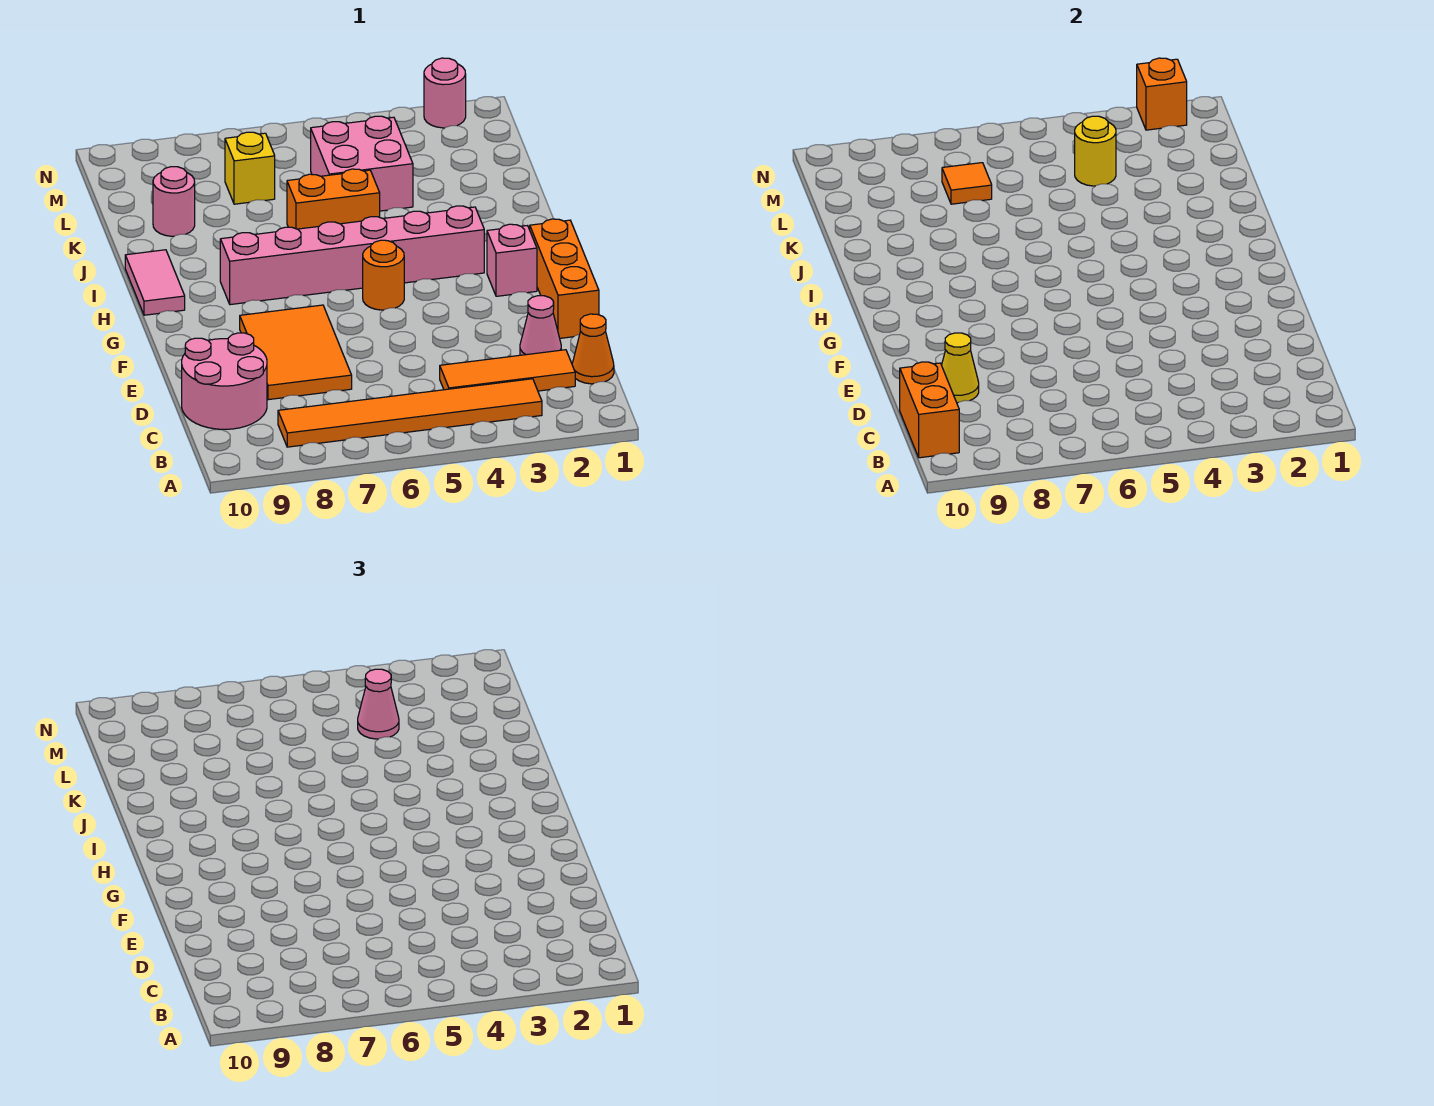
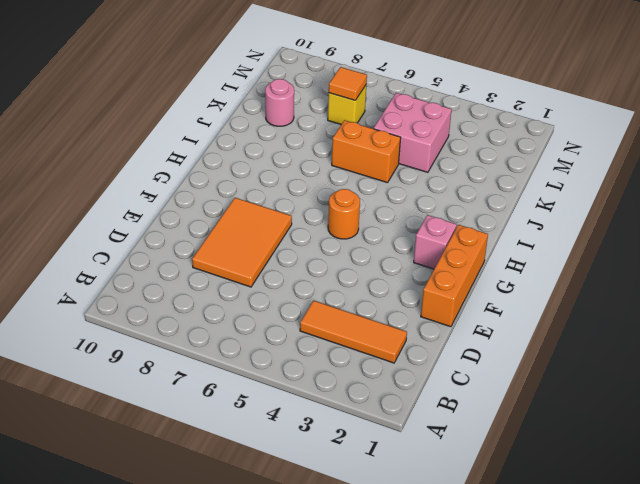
none -> orange 1x6 tile [278,379,542,447]
none -> orange 1x1 cone [572,314,614,384]
none -> pink 2x2 round brick [182,333,267,429]

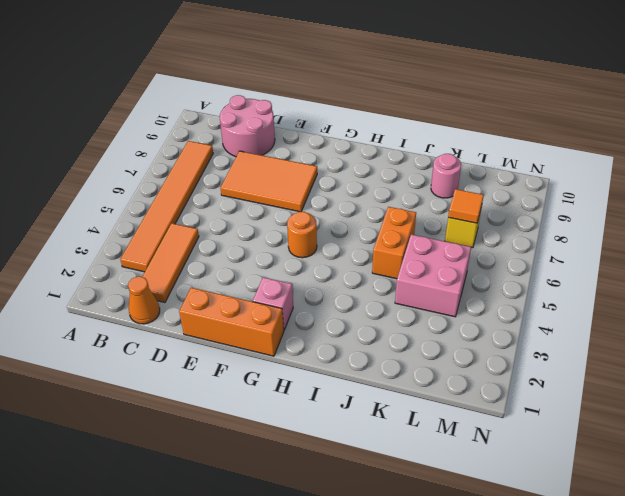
none -> pink 1x1 cone [520,296,561,355]
none -> pink 1x6 brick [220,206,484,305]
none -> pink 1x2 tile [125,250,185,315]

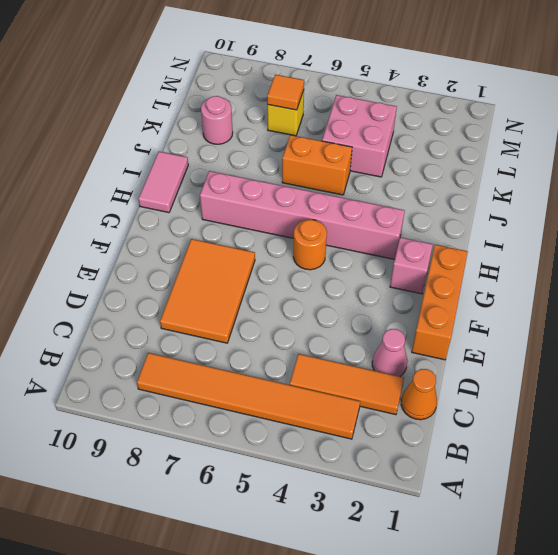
none -> pink 2x2 round brick [182,333,267,429]
none -> pink 1x1 round brick [424,58,466,128]
none -> orange 1x2 brick [900,362,959,458]

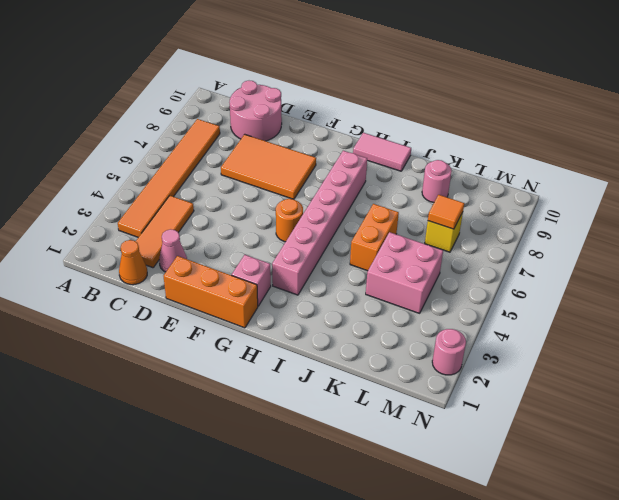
none -> orange 1x2 brick [900,362,959,458]
none -> yellow 1x1 cone [942,333,979,403]
none -> yellow 1x1 round brick [1075,116,1116,186]

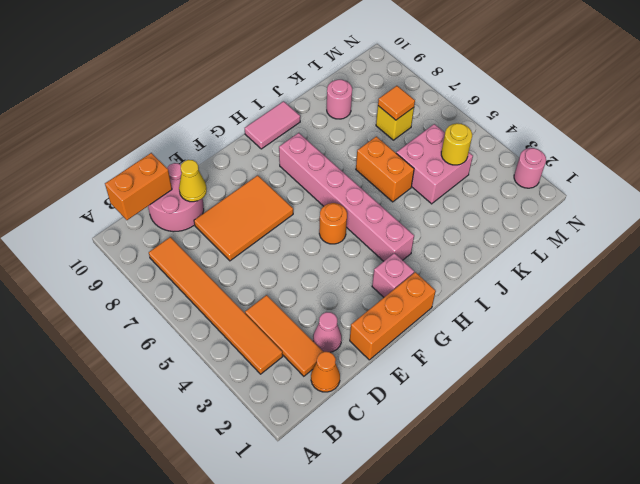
none -> orange 1x1 brick [1137,58,1187,130]
none -> pink 1x1 cone [358,669,399,739]

